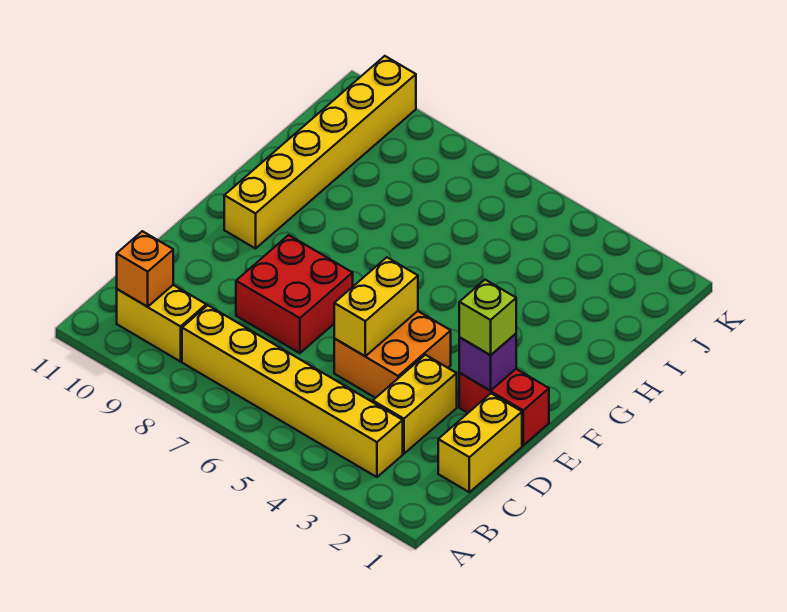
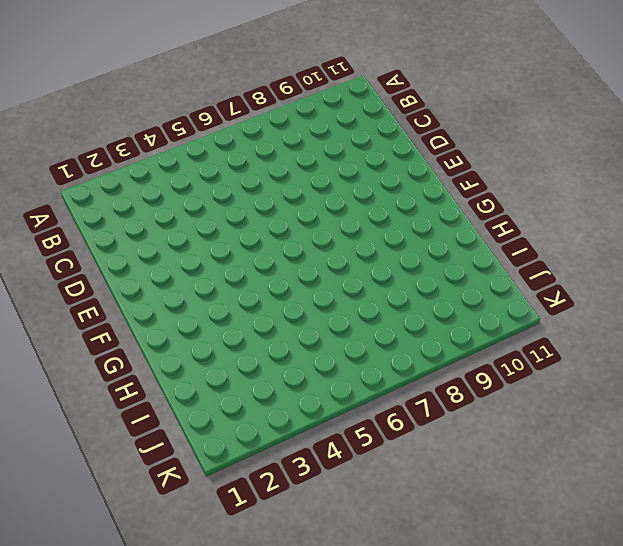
none -> yellow 1x6 brick [182,305,403,477]
none -> yellow 1x2 brick [117,285,206,362]
none -> yellow 1x2 brick [438,394,522,492]

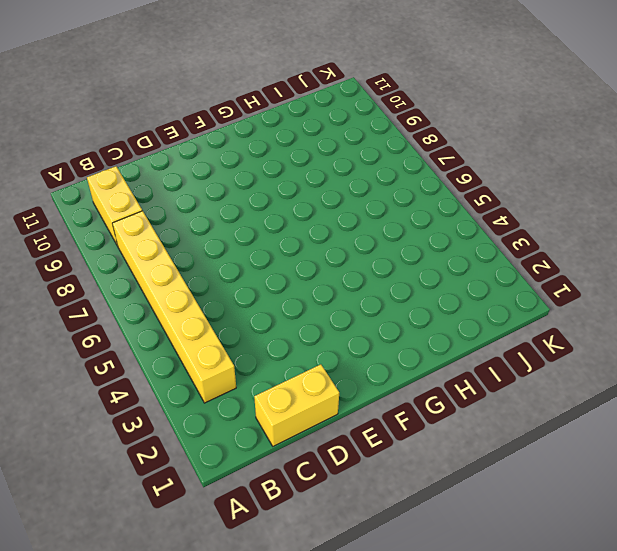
none -> yellow 1x2 brick [373,355,457,454]
none -> orange 2x2 brick [334,311,451,398]
none -> red 2x2 brick [236,235,353,353]

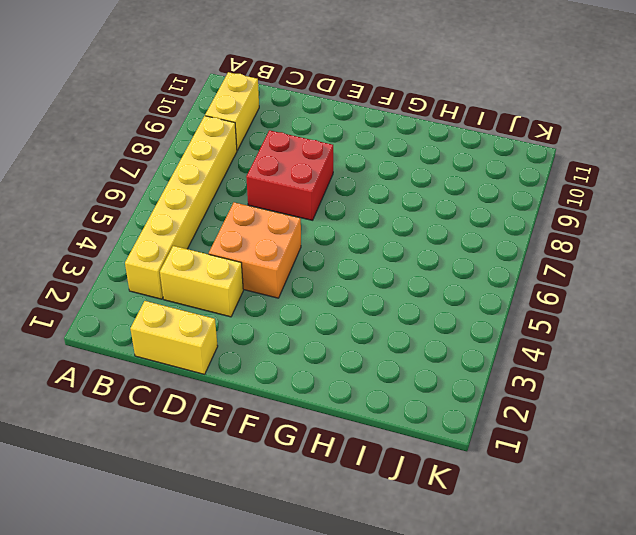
none -> red 1x2 brick [459,369,549,445]
none -> yellow 1x6 brick [224,56,416,249]
none -> orange 1x1 brick [117,231,173,307]

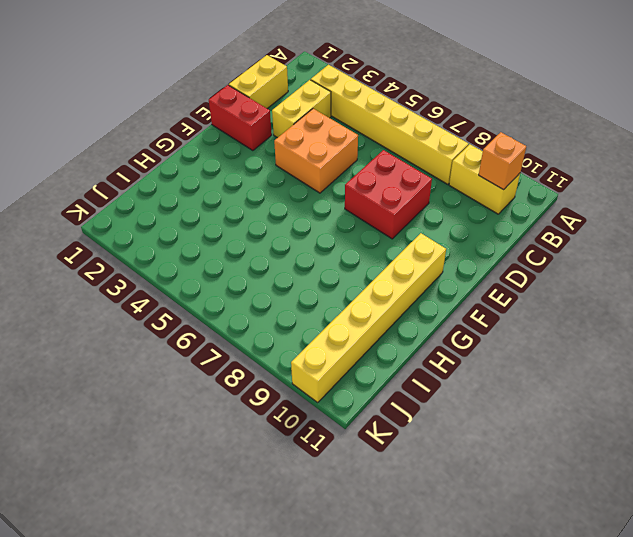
none -> yellow 1x2 brick [334,257,418,356]
none -> purple 1x1 brick [459,334,516,391]
none -> lime 1x1 brick [459,280,516,355]

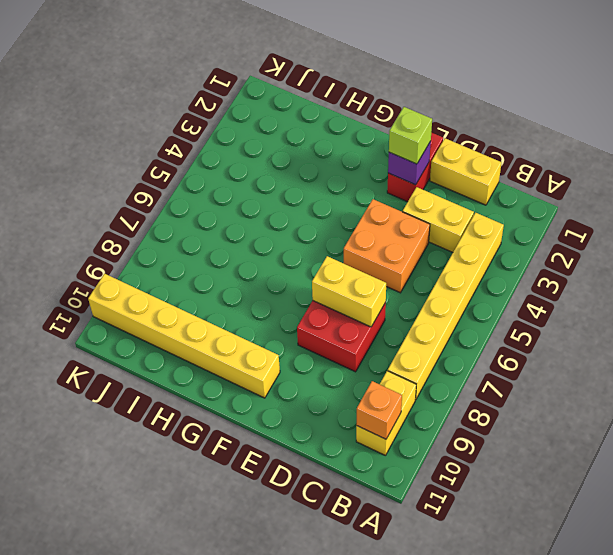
yellow 1x2 brick [312,256,386,327] -> yellow 1x2 brick moved to [334,257,418,356]

